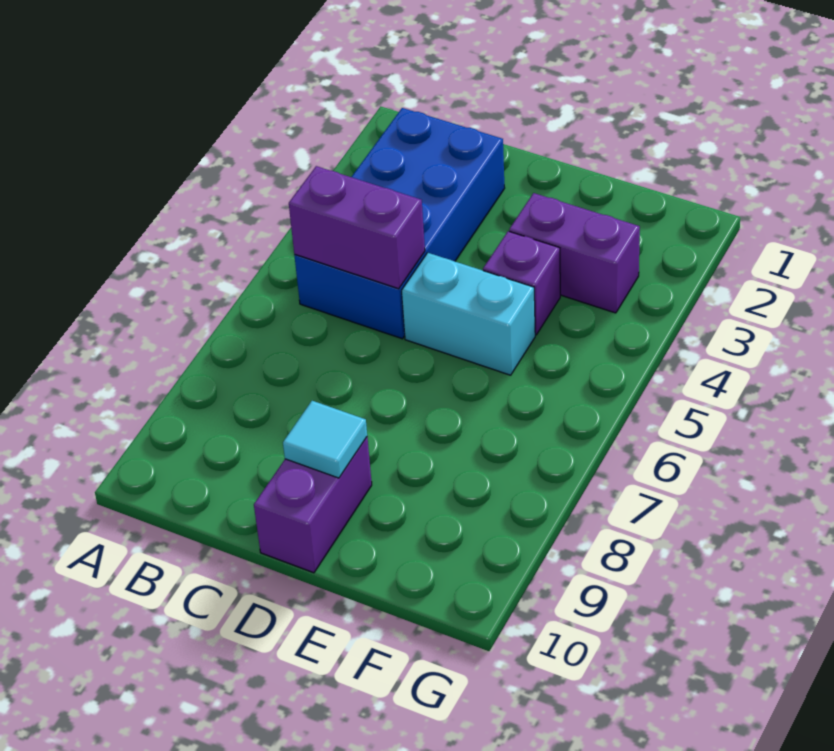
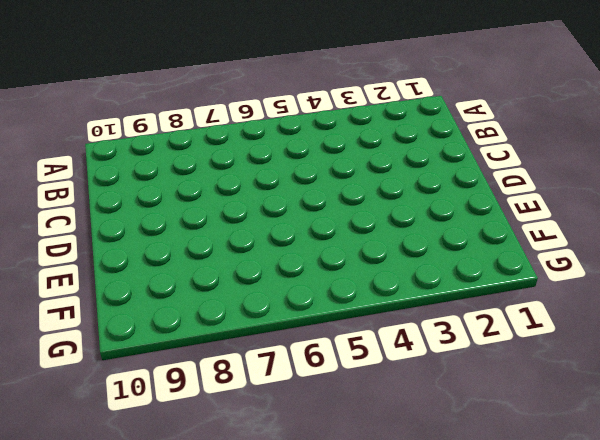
none -> blue 2x4 brick [294,108,505,339]
none -> cyan 1x2 brick [402,253,535,375]

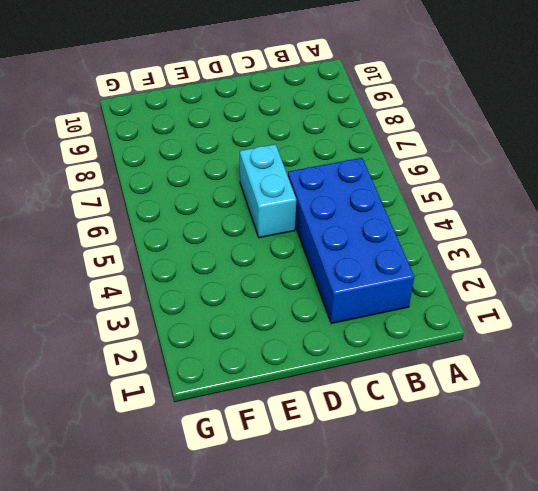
cyan 1x2 brick [240,144,296,238] -> cyan 1x2 brick turned to [402,253,535,375]
none -> purple 1x2 brick [254,437,372,573]
none -> purple 1x2 brick [509,193,640,313]

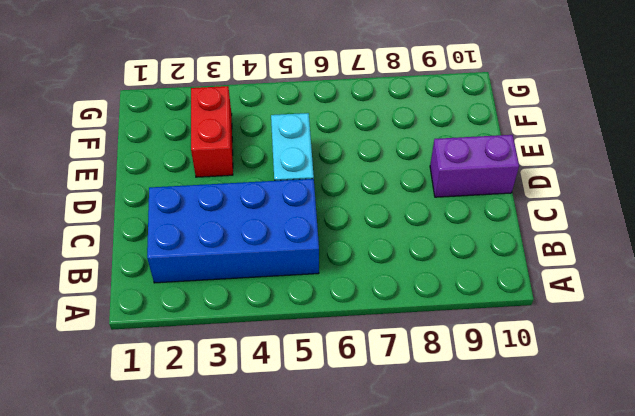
red 1x2 brick [191,86,233,177] -> purple 1x2 brick [509,193,640,313]
none -> purple 1x1 brick [483,231,560,335]
none -> purple 1x2 brick [289,166,425,289]

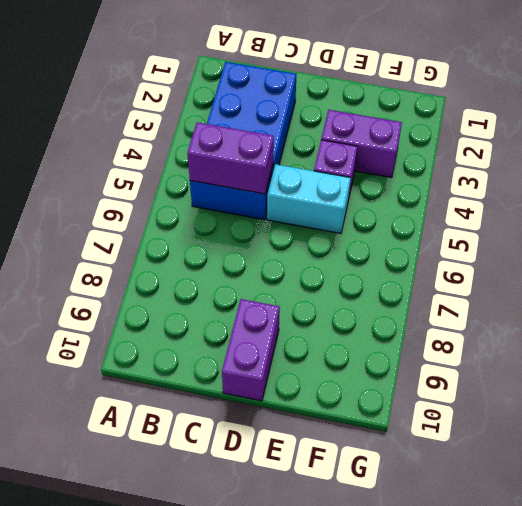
none -> cyan 1x1 tile [283,401,367,478]

